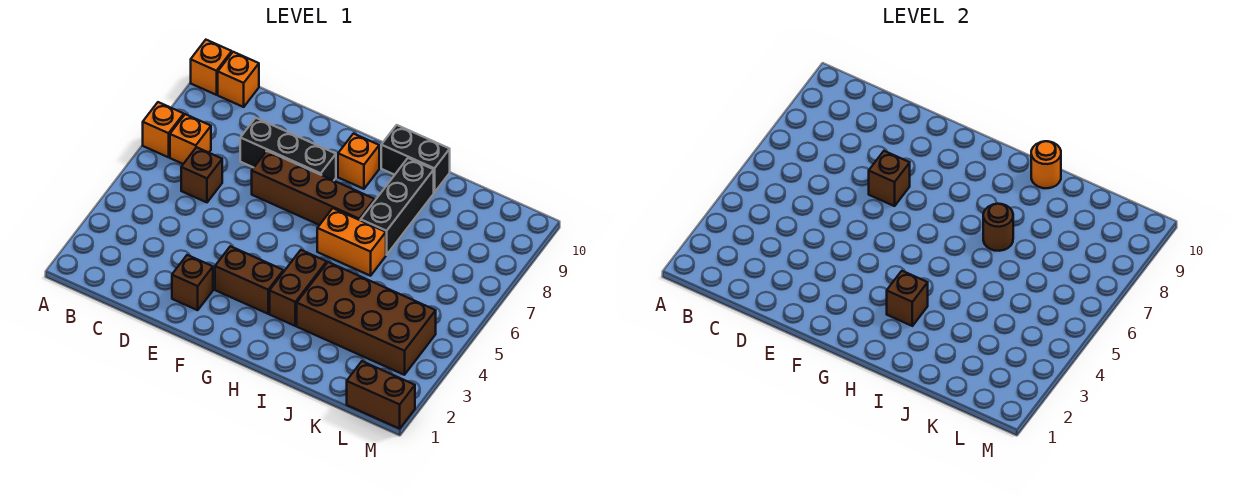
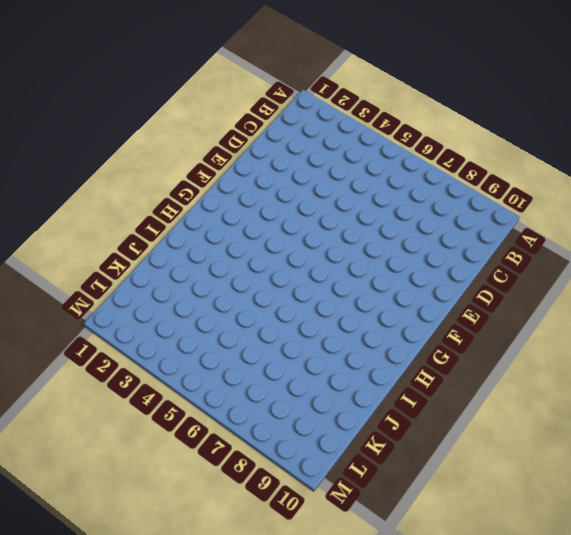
none -> orange 1x1 brick [143,102,184,157]
none -> orange 1x1 brick [191,40,232,95]
none -> orange 1x1 brick [170,114,211,164]

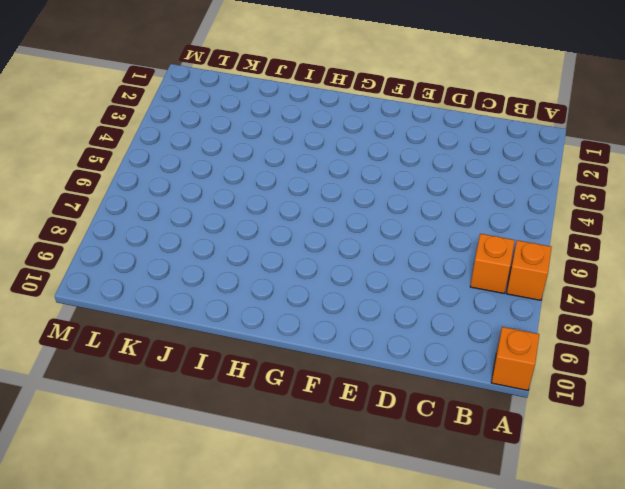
none -> orange 1x1 brick [218,52,259,107]
none -> brown 1x1 brick [181,147,222,202]
none -> black 1x3 brick [240,118,336,181]

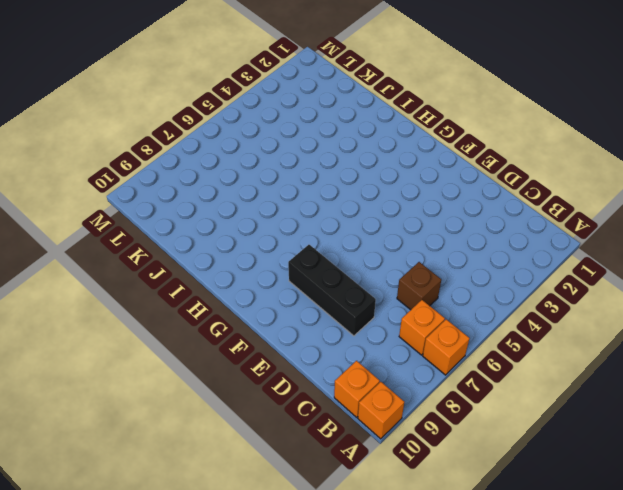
none -> brown 1x1 brick [172,255,213,310]
none -> brown 1x4 brick [252,151,375,225]
none -> brown 1x2 brick [215,246,283,314]

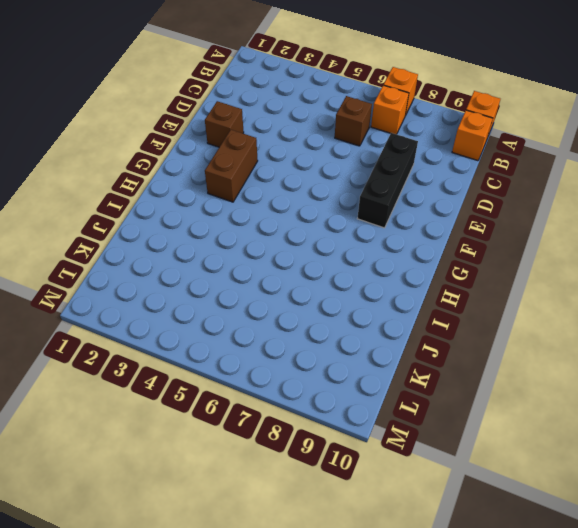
none -> brown 1x4 brick [252,151,375,225]
none -> orange 1x1 brick [338,134,379,189]
none -> brown 1x2 brick [270,250,327,326]

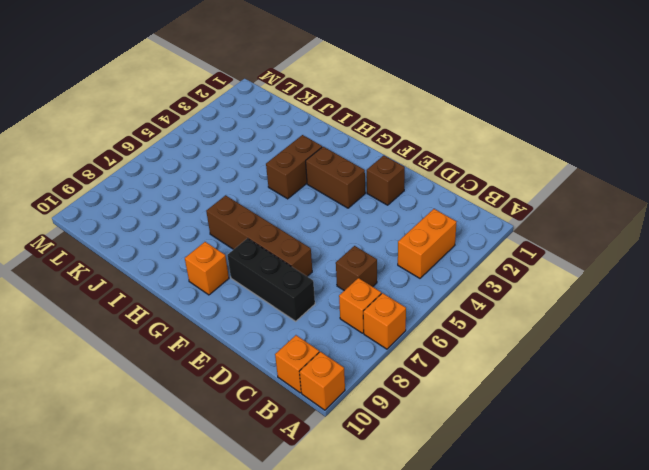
orange 1x2 brick [398,209,456,278] -> orange 1x2 brick turned to [317,208,386,276]
none -> black 1x2 brick [381,125,450,193]
none -> brown 2x4 brick [297,262,436,375]
none -> black 1x3 brick [361,158,434,255]

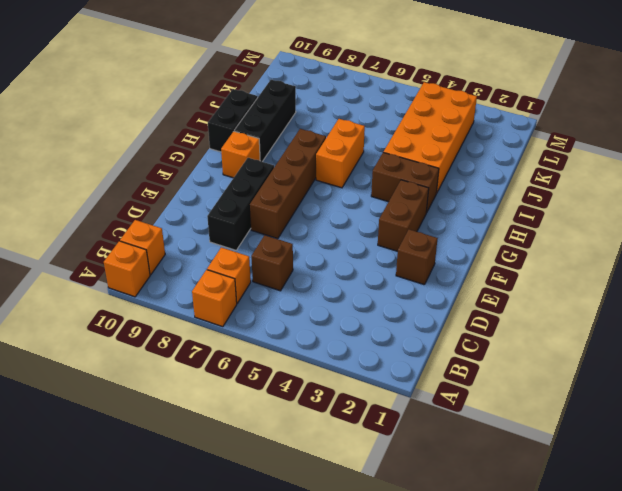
black 1x3 brick [234,80,296,162] -> black 1x3 brick turned to [361,158,434,255]
orange 2x4 brick [384,82,477,193] -> brown 2x4 brick [297,262,436,375]
none -> brown 1x2 brick [347,361,415,429]
none -> brown 1x1 brick [869,151,910,206]
none -> brown 1x1 brick [887,271,928,326]

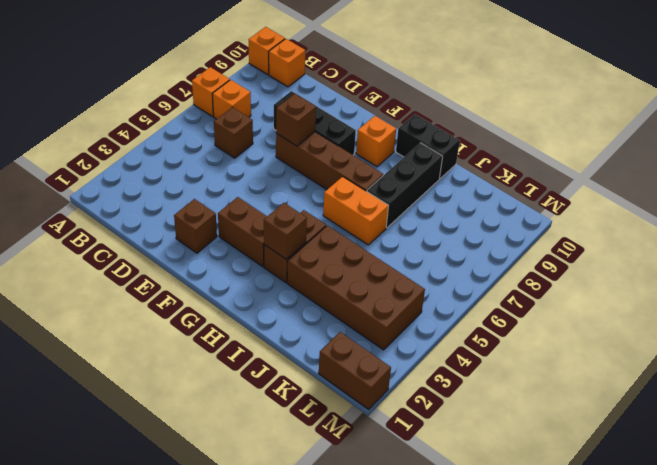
none -> brown 1x1 round brick [983,204,1013,251]
none -> orange 1x1 round brick [1031,141,1061,188]

